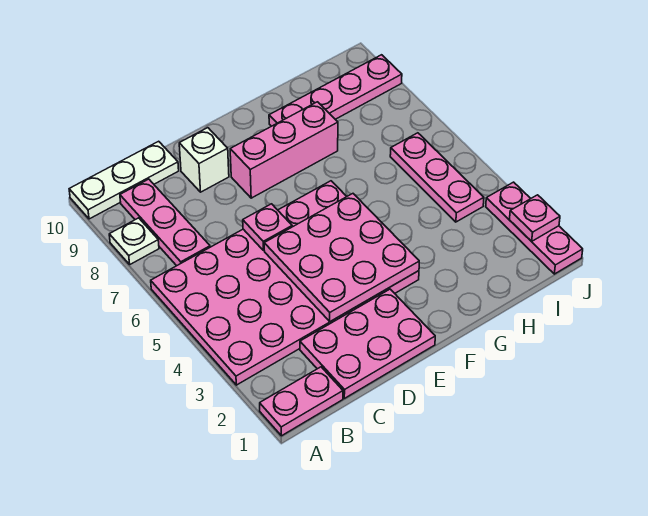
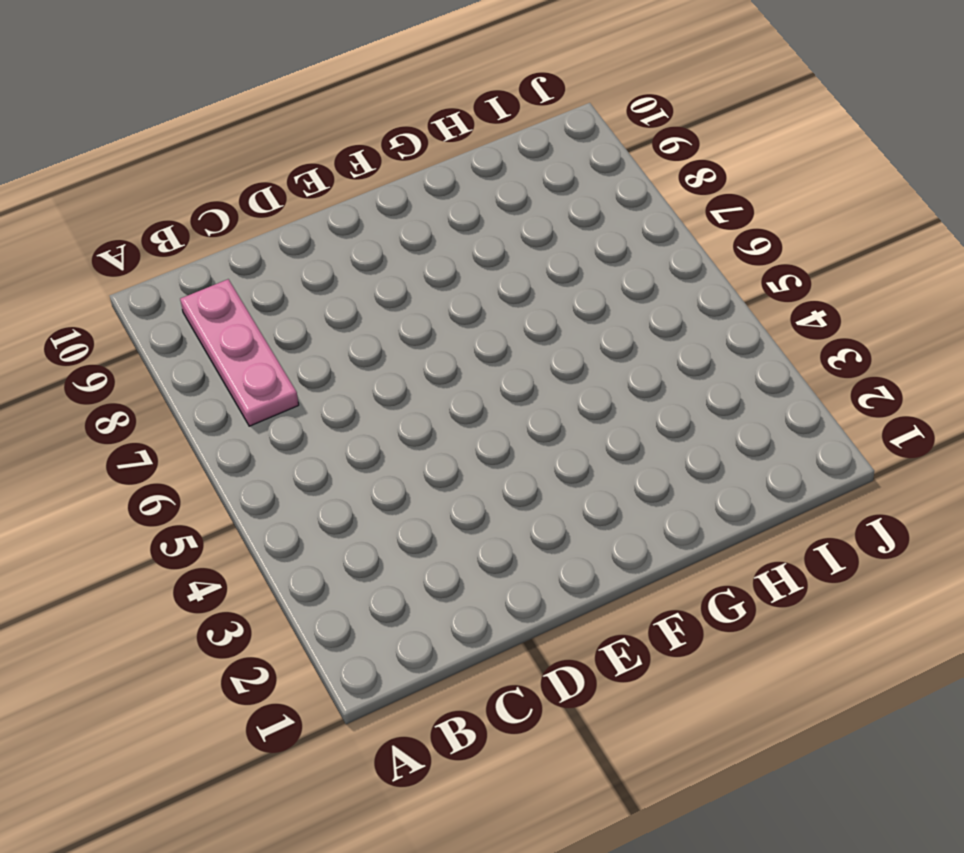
none -> pink 1x2 plate [260,367,343,436]
none -> pink 4x6 plate [151,181,419,385]
none -> white 1x1 plate [109,218,159,264]

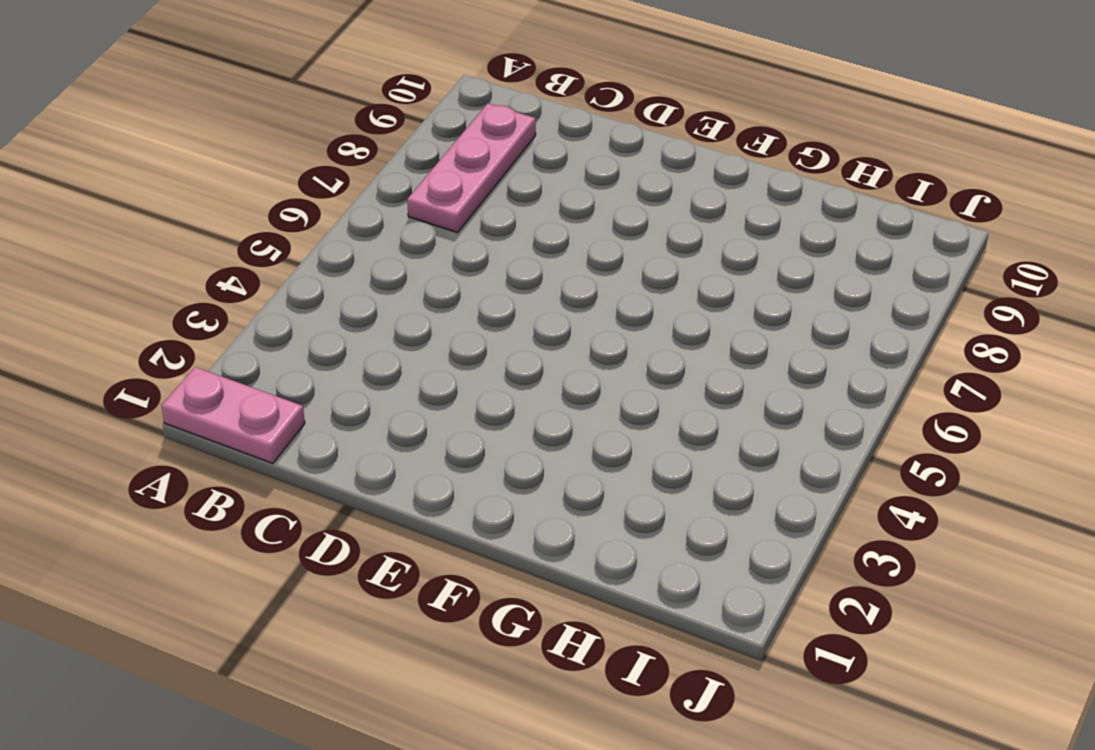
none -> pink 4x6 plate [151,181,419,385]
none -> white 1x1 plate [109,218,159,264]
none -> white 1x3 plate [69,141,179,219]

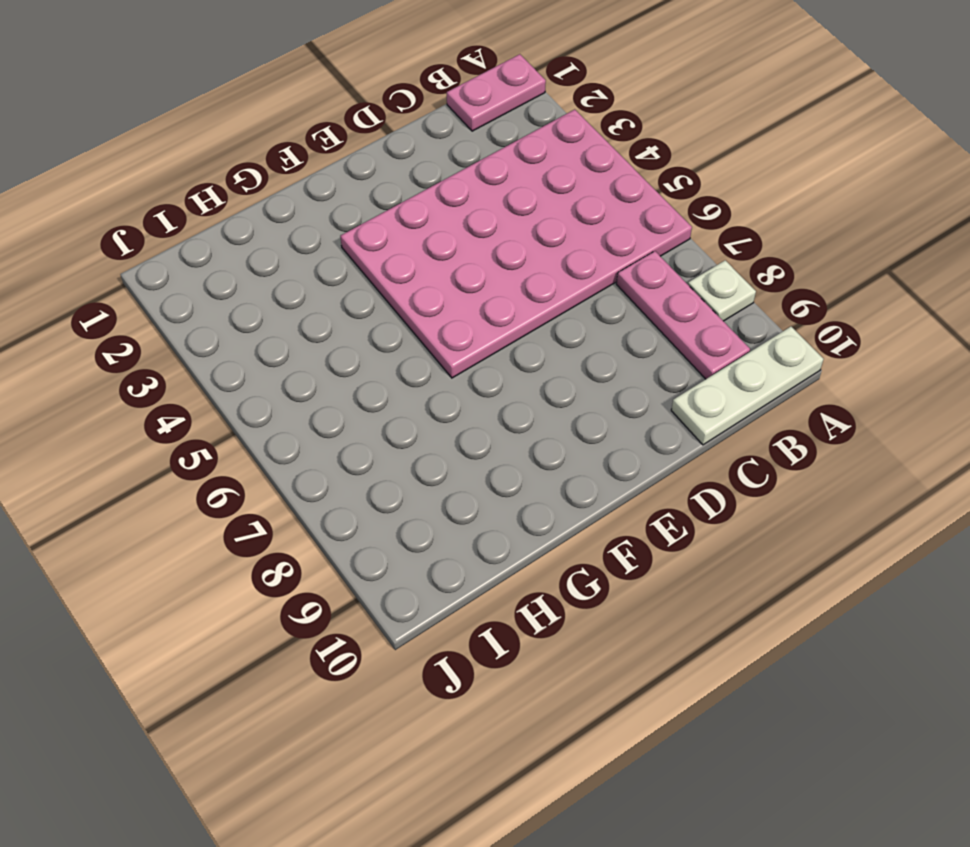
none -> pink 2x3 plate [300,289,435,398]
none -> white 1x1 brick [179,128,229,192]
none -> pink 1x3 brick [230,102,338,198]

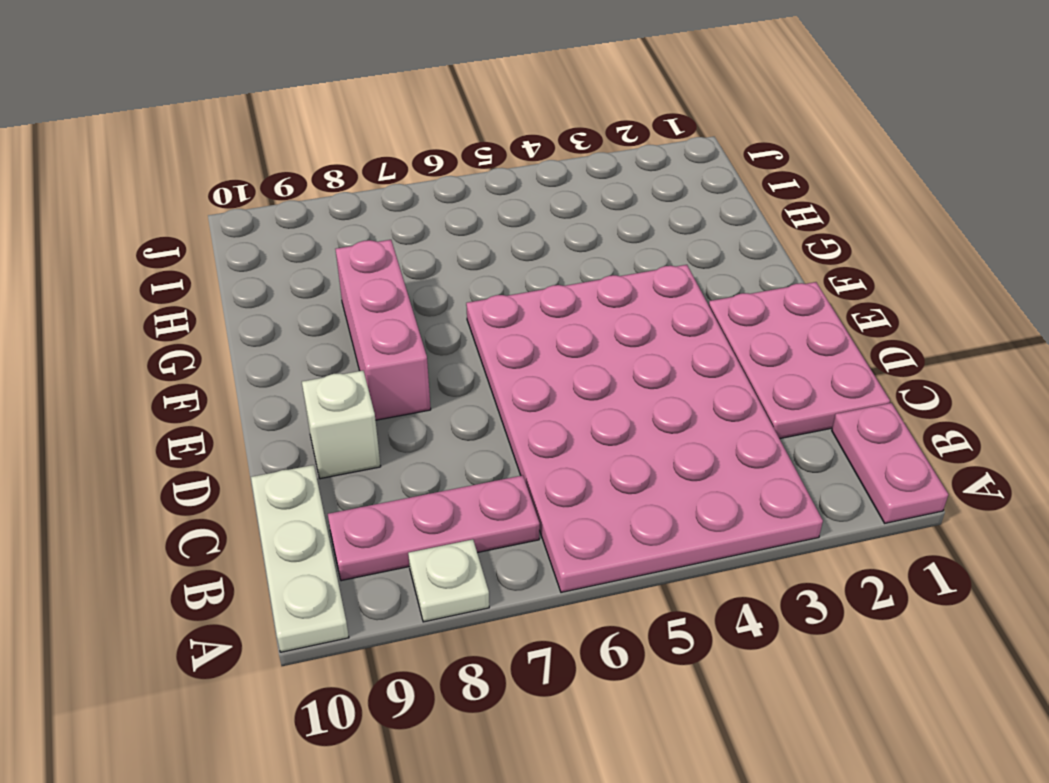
none -> pink 1x4 plate [269,55,402,126]
none -> pink 1x3 plate [390,133,484,222]
none -> pink 1x3 plate [486,182,583,274]

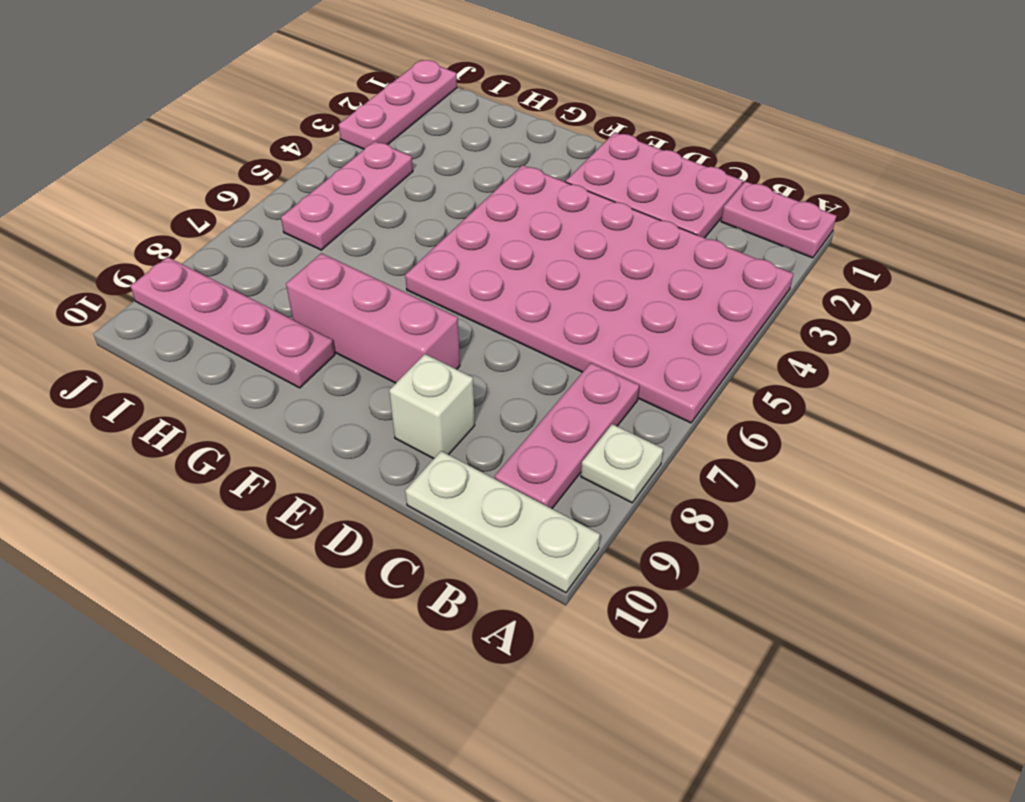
none -> pink 3x3 plate [264,194,419,322]
none -> pink 1x1 plate [243,204,292,251]
none -> pink 1x1 plate [509,195,560,241]

